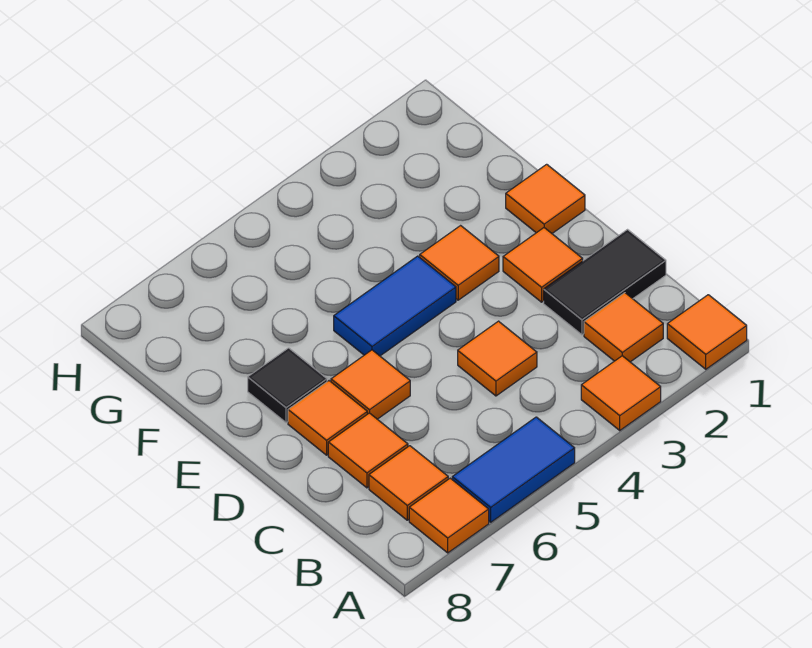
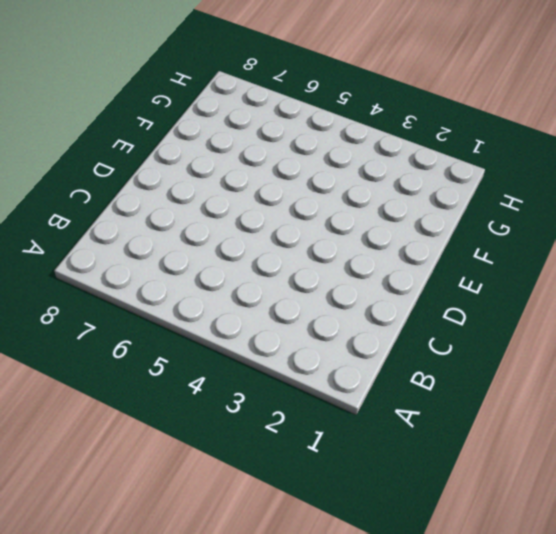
none -> orange 1x1 tile [667,295,747,369]
none -> orange 1x1 tile [581,356,661,430]
none -> blue 1x2 tile [452,417,575,522]

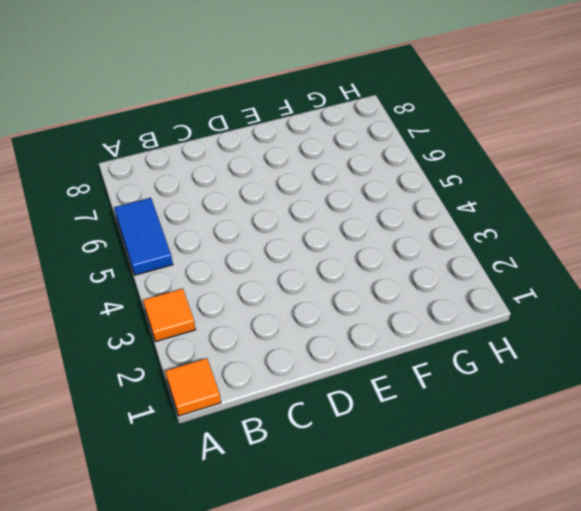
none -> orange 1x1 tile [409,478,489,553]
none -> orange 1x1 tile [584,293,663,362]
none -> orange 1x1 tile [369,446,448,520]

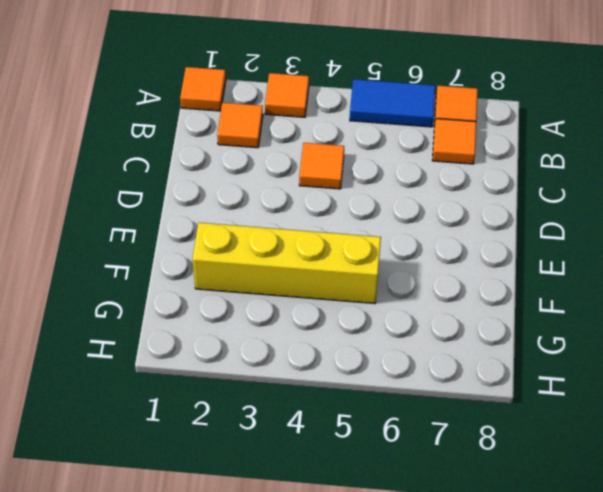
yellow 1x4 brick [193,223,381,304] -> none
none -> black 1x2 tile [544,230,666,335]
none -> orange 1x1 tile [328,413,408,488]
none -> orange 1x1 tile [503,228,583,302]

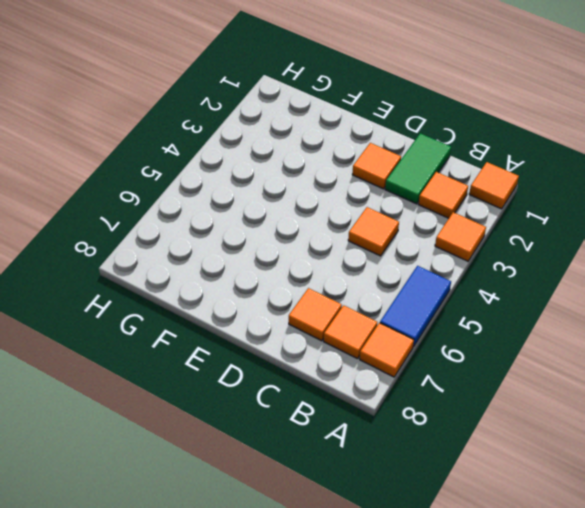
green 1x2 tile [385,133,451,204] -> black 1x2 tile [544,230,666,335]
none -> orange 1x1 tile [331,350,410,419]
none -> orange 1x1 tile [288,381,367,455]
none -> orange 1x1 tile [506,164,585,233]

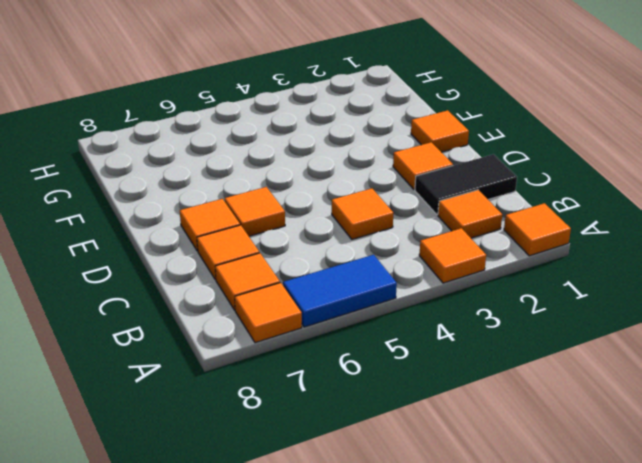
none -> orange 1x1 tile [420,226,499,300]
none -> blue 1x2 tile [334,256,456,356]
none -> black 1x1 tile [248,348,327,423]

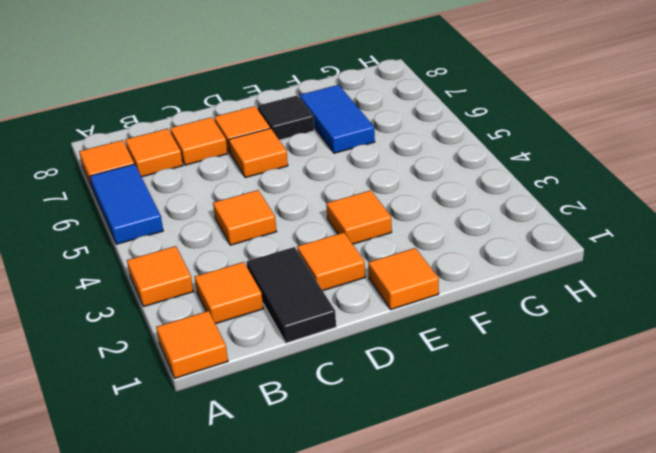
blue 1x2 tile [299,85,375,153] -> blue 1x2 tile moved to [334,256,456,356]

